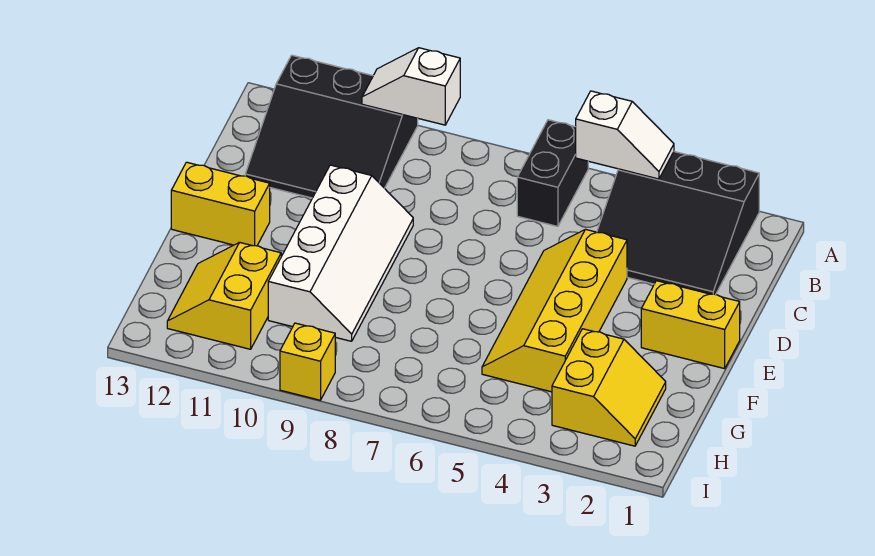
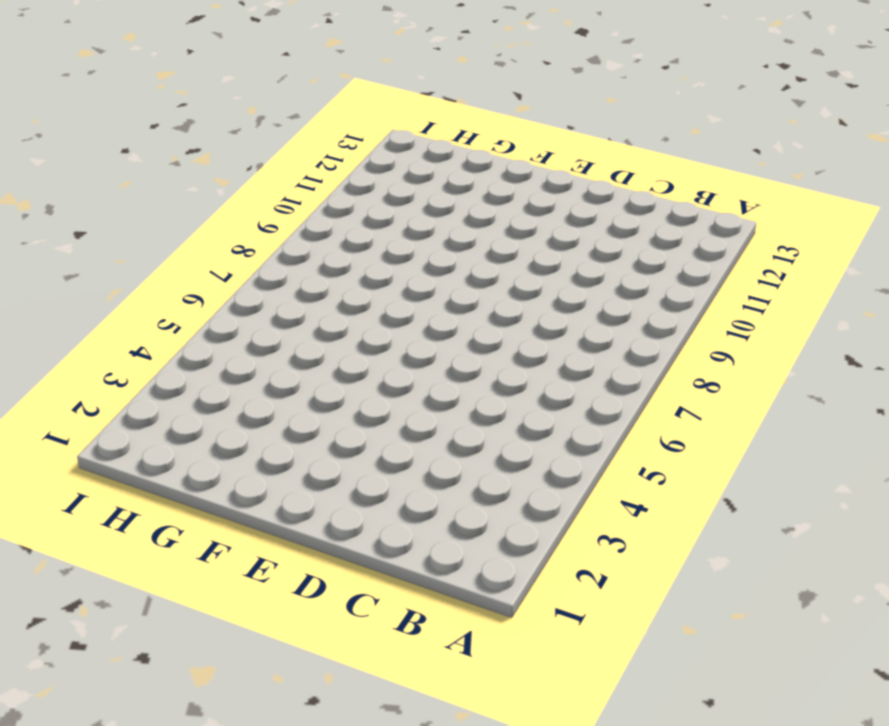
none -> black 3x3 slope [597,152,759,295]
none -> black 1x2 brick [517,120,588,226]
none -> black 3x3 slope [245,55,418,198]

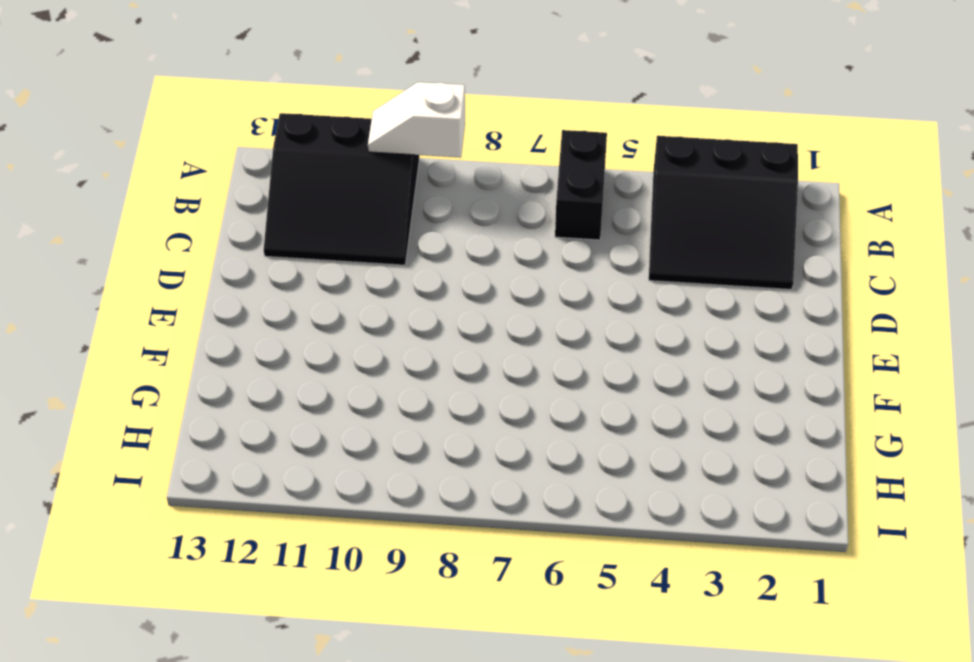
none -> yellow 2x4 slope [482,229,627,392]
none -> white 2x4 slope [268,165,413,341]
none -> yellow 1x2 brick [641,281,740,369]

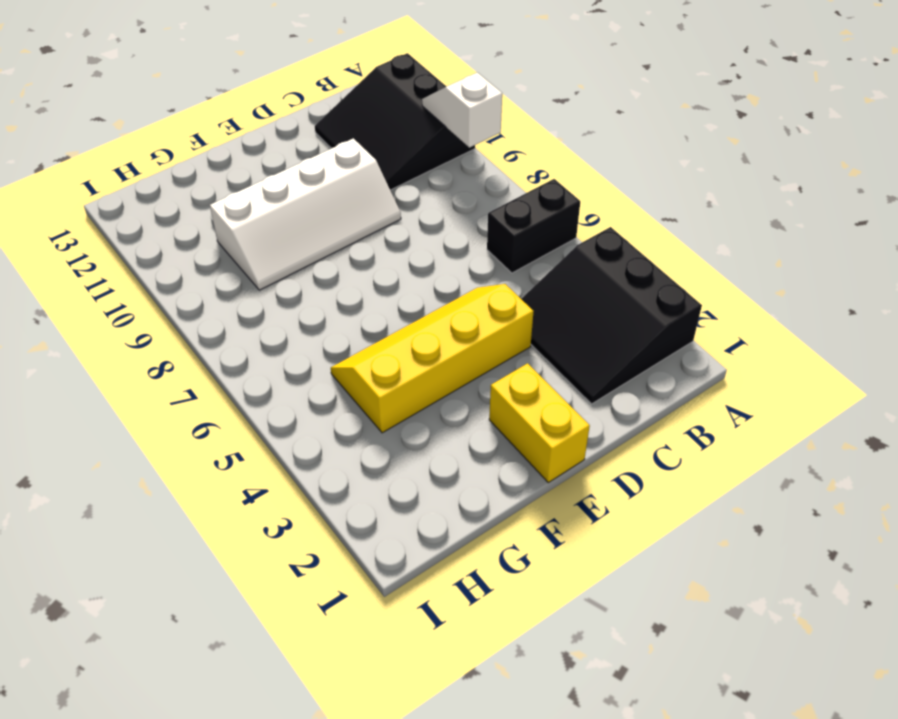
none -> yellow 1x2 brick [171,162,270,246]
none -> yellow 2x2 slope [552,329,666,446]
none -> yellow 2x2 slope [167,242,281,349]

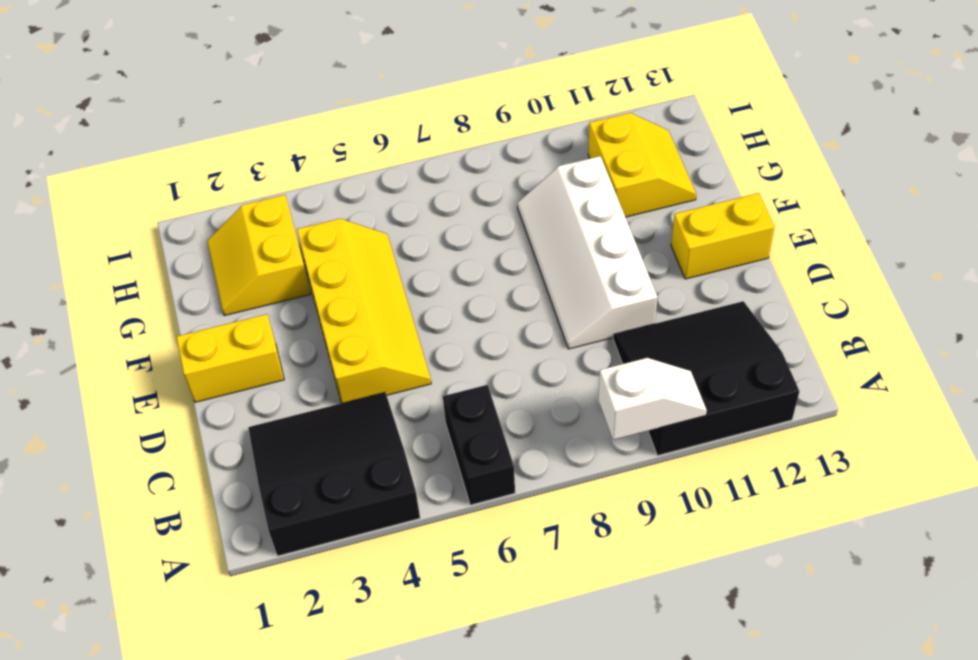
none -> yellow 1x1 brick [280,323,335,400]
none -> white 1x2 slope [576,91,674,179]

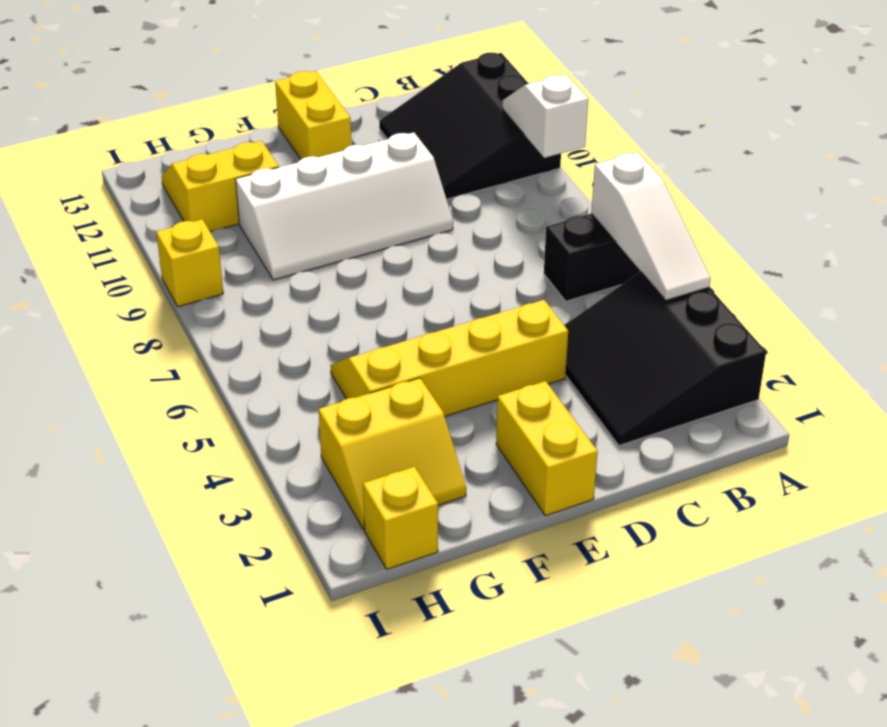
white 1x3 slope [591,152,711,300] -> white 1x2 slope [576,91,674,179]
yellow 1x1 brick [363,467,438,569] -> none

